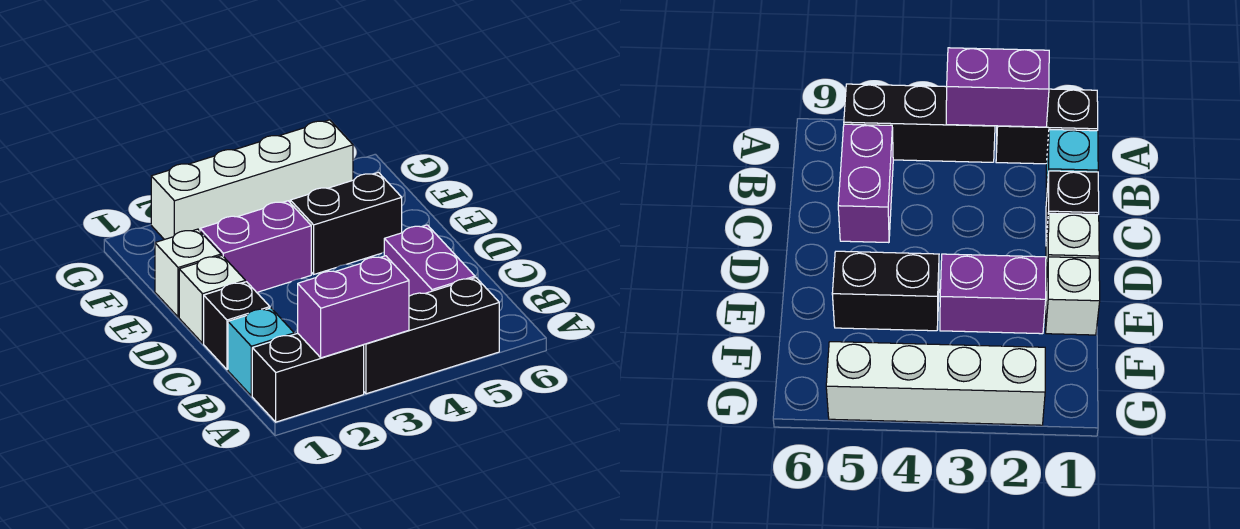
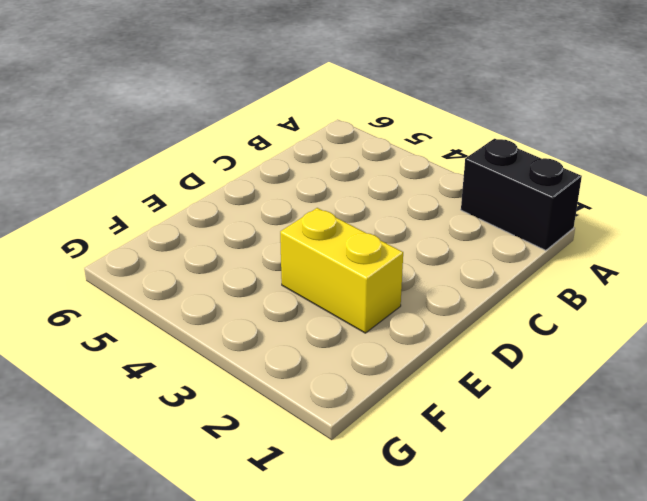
yellow 1x2 brick [280,208,403,333] -> purple 1x2 brick [200,201,311,292]
none -> black 1x3 brick [364,278,499,394]
none -> cyan 1x1 brick [228,308,294,396]

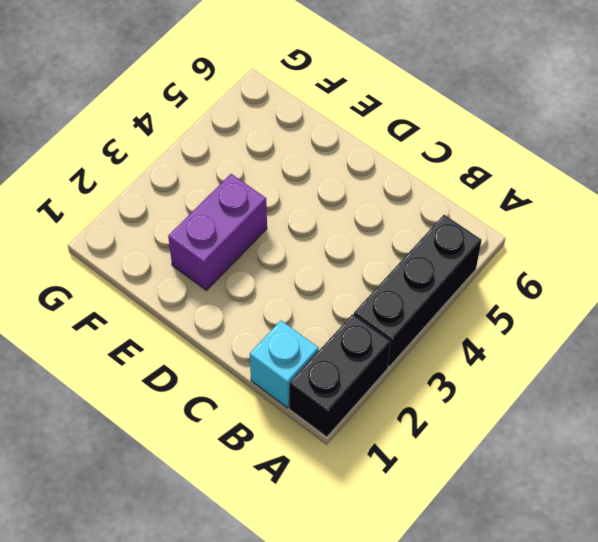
none -> purple 1x2 brick [384,225,475,296]
none -> black 1x1 brick [204,282,270,370]

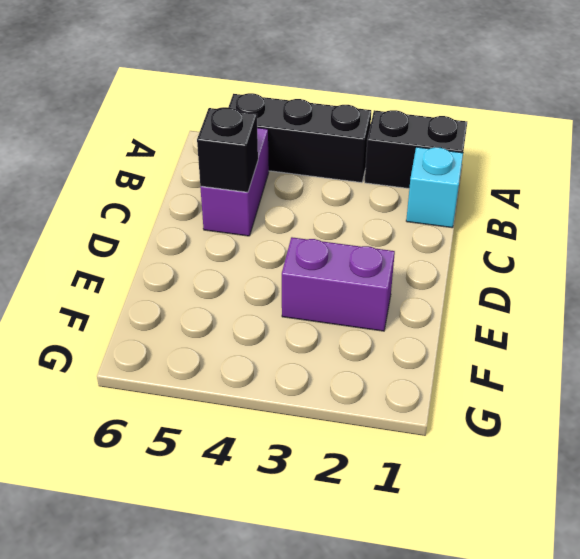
black 1x1 brick [197,108,258,192] -> black 1x1 brick moved to [204,282,270,370]
none -> white 1x1 brick [179,256,245,343]
none -> white 1x1 brick [155,229,221,317]

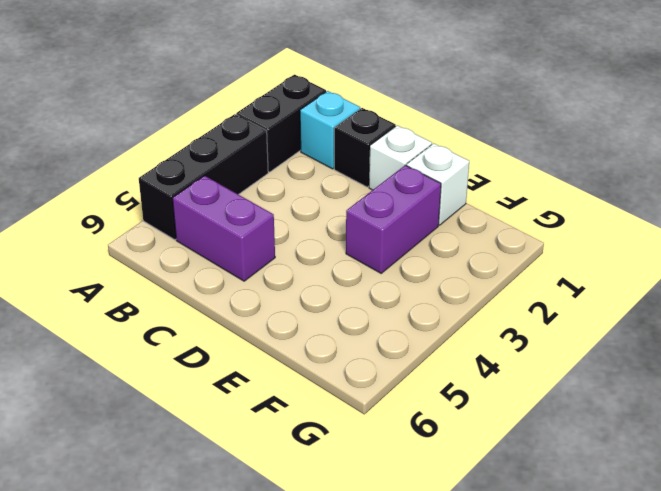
none -> black 1x2 brick [290,172,402,274]
none -> white 1x4 brick [151,120,353,240]

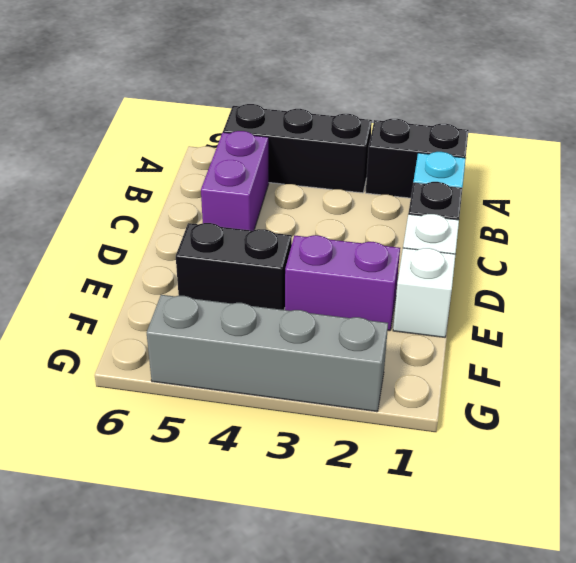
grey 1x4 brick [147,295,388,412] -> white 1x4 brick [151,120,353,240]
none -> purple 1x2 brick [298,256,409,358]

